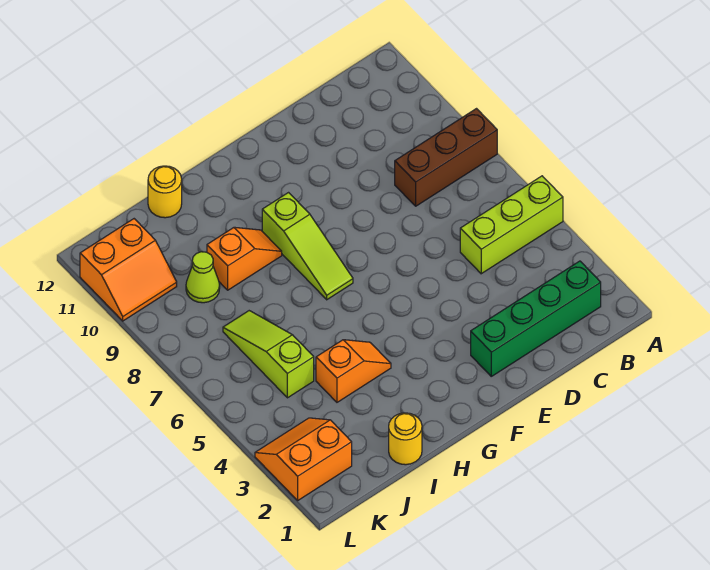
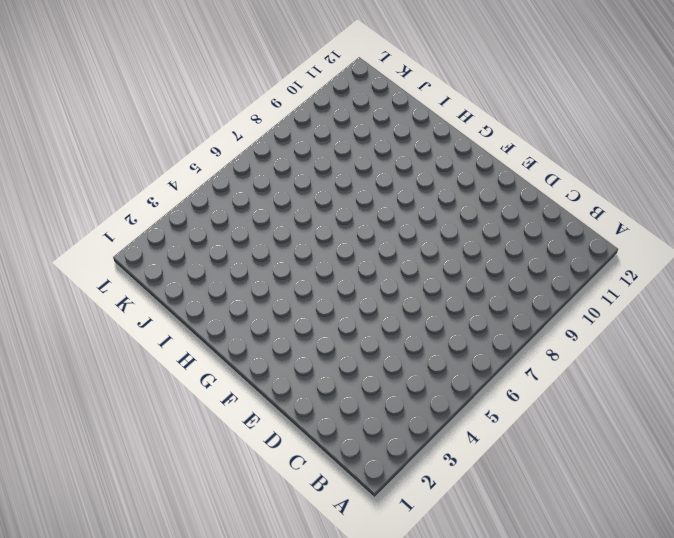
none -> lime 1x3 brick [460,176,563,274]
none -> brown 1x3 brick [395,109,497,206]
none -> green 1x4 brick [471,261,601,376]

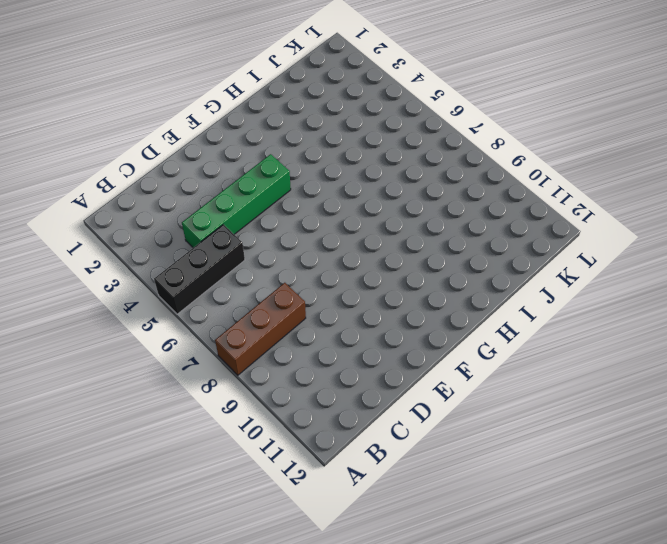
black 1x3 brick [154,224,245,314] -> lime 1x3 brick [460,176,563,274]
green 1x4 brick [182,154,291,248] -> green 1x4 brick moved to [471,261,601,376]
none -> lime 1x3 slope [262,193,353,300]
none -> orange 1x2 slope [316,340,391,402]
none -> orange 1x2 slope [207,227,282,290]

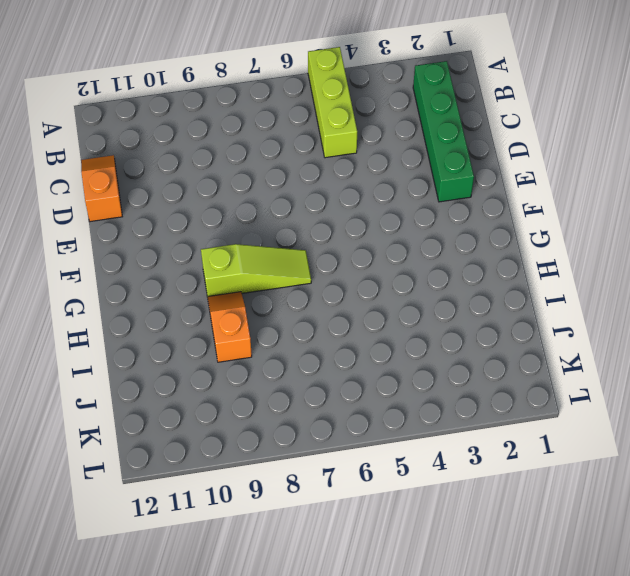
orange 1x2 slope [81,155,122,222] -> orange 1x2 slope moved to [316,340,391,402]
none -> brown 1x3 brick [395,109,497,206]
none -> yellow 1x1 round brick [389,413,422,465]
none -> yellow 1x1 round brick [148,166,182,218]

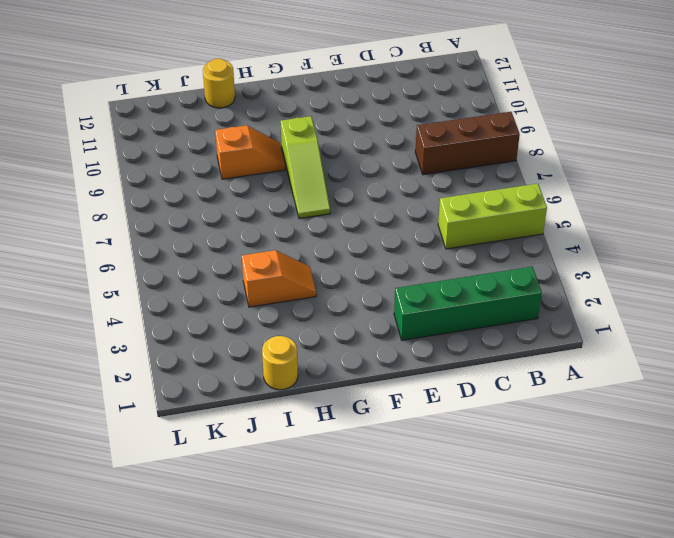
none -> lime 1x3 slope [223,311,314,398]
none -> lime 1x1 cone [186,252,220,303]
none -> orange 2x2 slope [255,418,352,500]

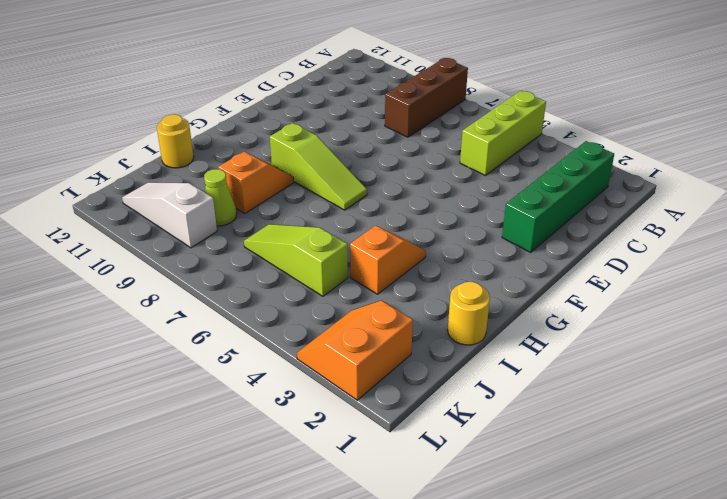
white 1x3 slope [122,182,217,248] -> orange 2x2 slope [80,219,177,321]

